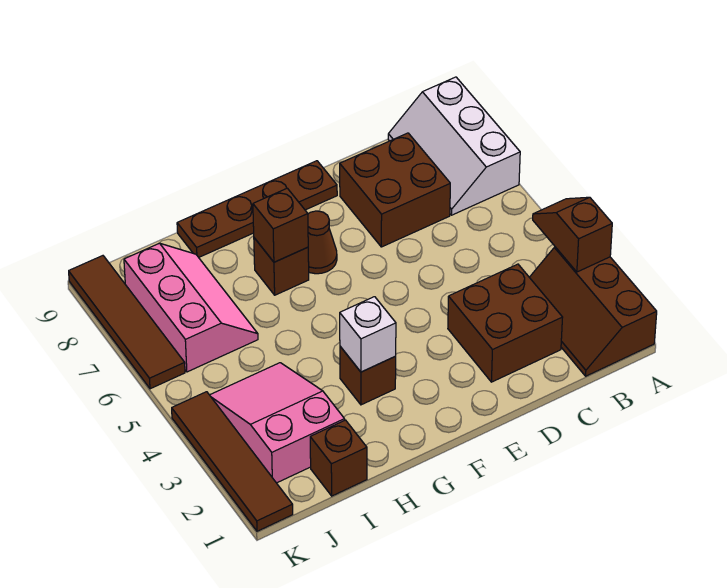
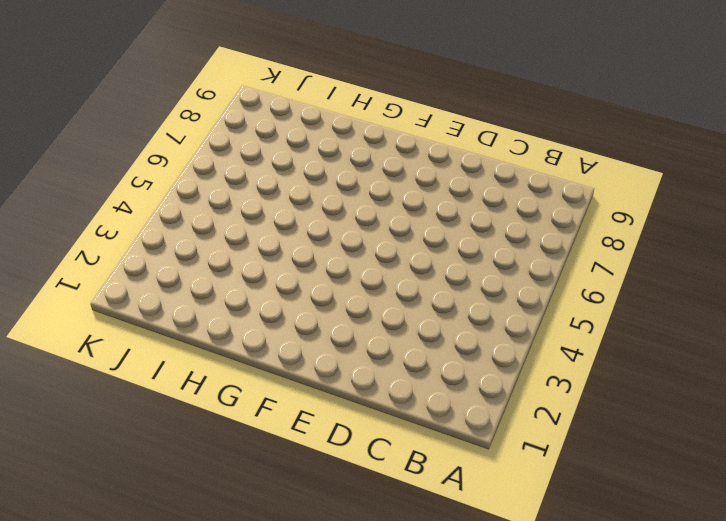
none -> brown 2x3 slope [529,247,657,376]
none -> white 2x3 slope [388,77,520,215]
none -> brown 2x2 brick [448,264,563,382]

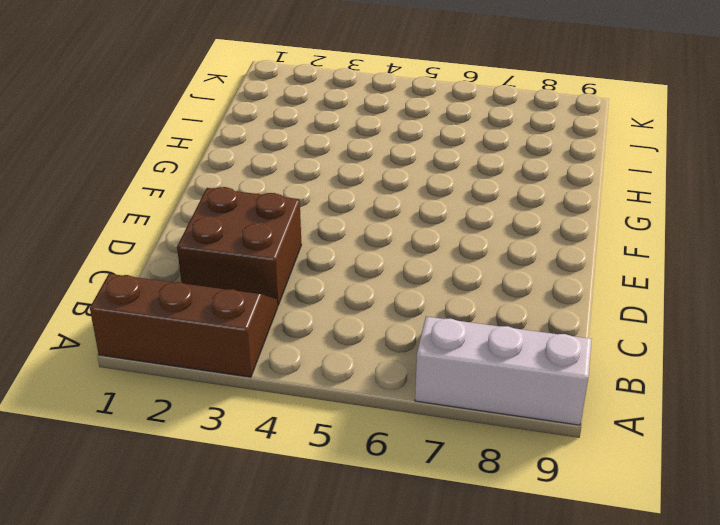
none -> brown 2x2 brick [340,133,450,247]
none -> brown 1x4 plate [177,161,337,257]
none -> brown 1x1 cone [308,211,337,274]

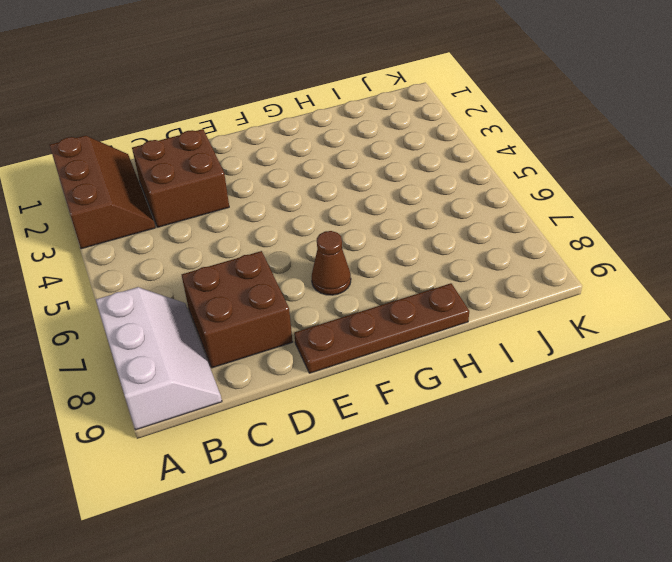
none -> brown 1x1 brick [340,346,396,405]
none -> brown 1x1 brick [254,238,309,295]
none -> brown 1x1 brick [310,420,367,496]

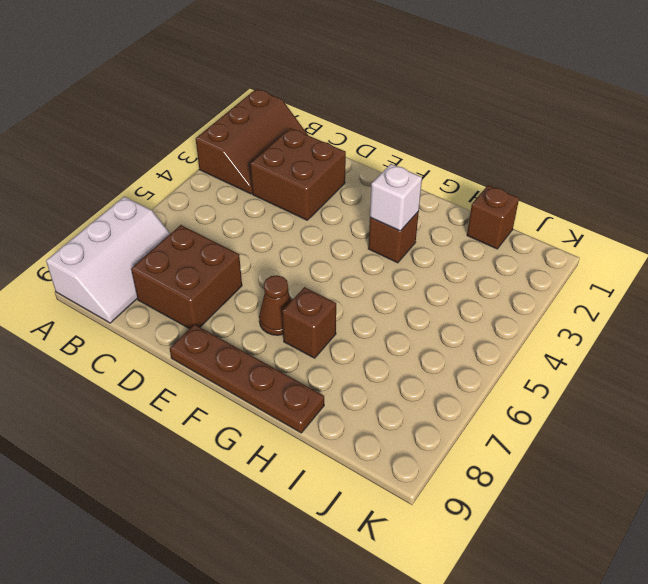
none -> pink 2x3 slope [210,363,345,483]
none -> pink 2x3 slope [124,243,258,372]
none -> brown 1x4 tile [172,392,293,531]

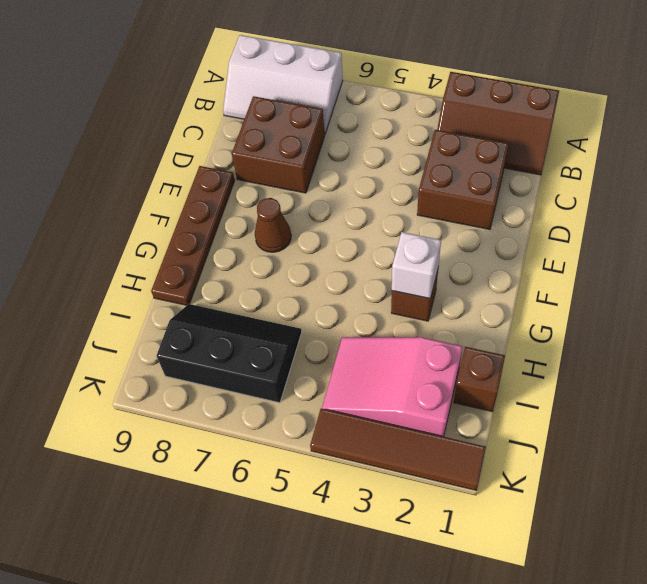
black 2x3 slope [156,304,302,403] -> pink 2x3 slope [124,243,258,372]
none -> brown 1x1 brick [254,238,309,295]
none -> brown 1x4 tile [69,256,185,389]
none -> brown 1x2 slope [533,197,612,272]

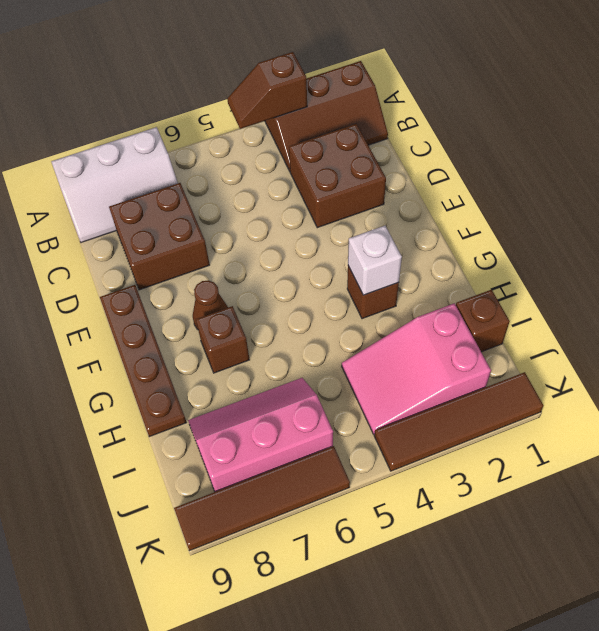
none -> brown 1x1 brick [253,188,308,262]

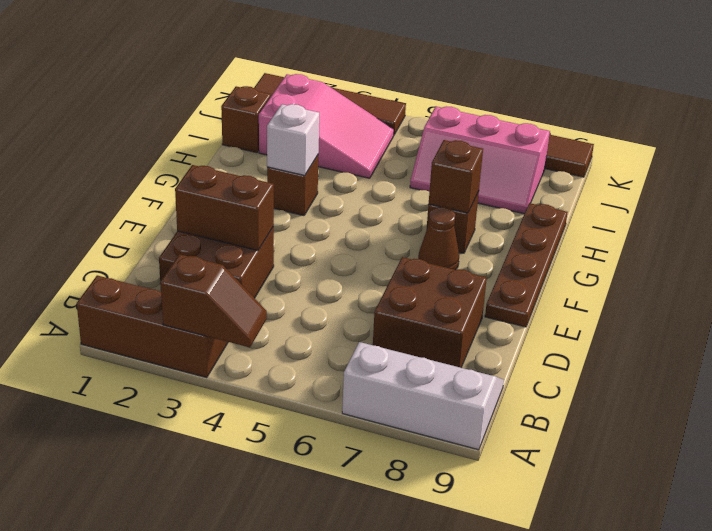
brown 1x2 brick [175,165,274,251] -> none

